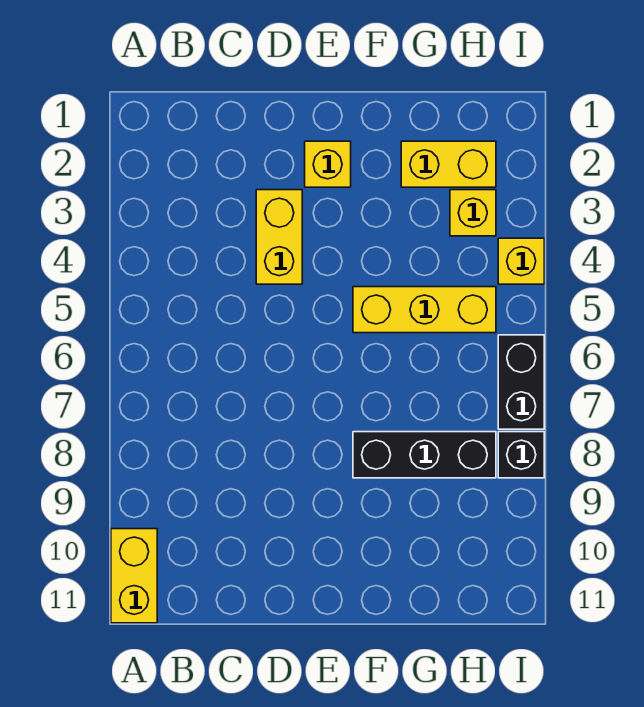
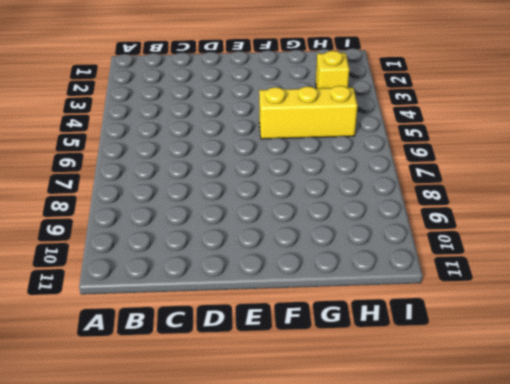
none -> yellow 1x2 brick [111,529,157,623]
none -> yellow 1x2 brick [256,190,302,284]

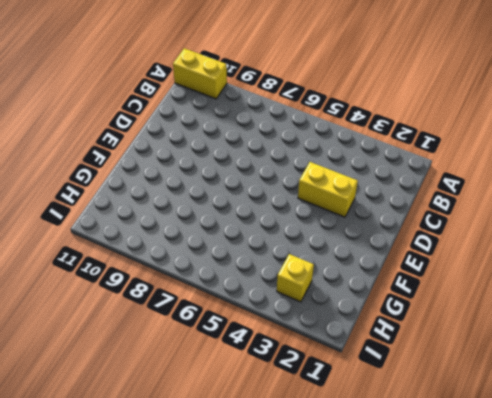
none -> yellow 1x1 brick [305,141,351,187]
none -> yellow 1x3 brick [353,287,496,333]

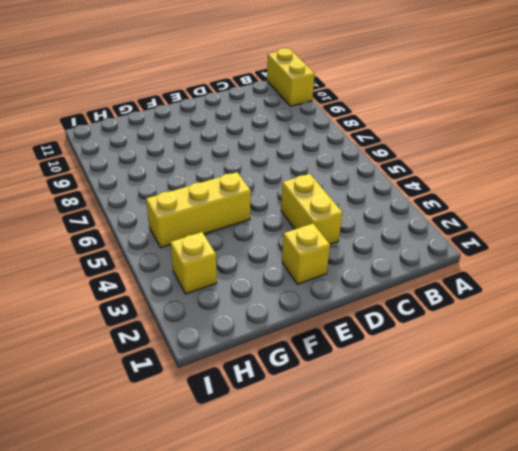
none -> black 1x3 brick [353,432,496,478]
none -> yellow 1x2 brick [401,141,496,187]

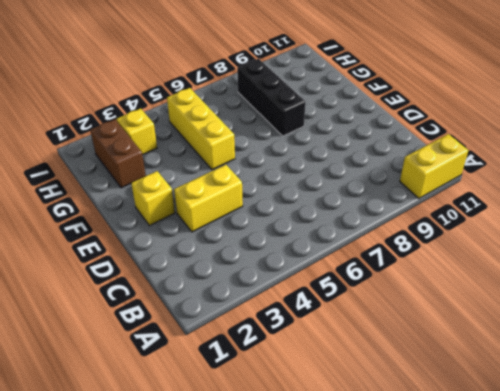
brown 1x2 brick [90,119,146,188] -> yellow 1x2 brick [401,141,496,187]
none -> yellow 1x1 brick [498,238,544,284]
none -> black 1x2 brick [498,335,544,429]

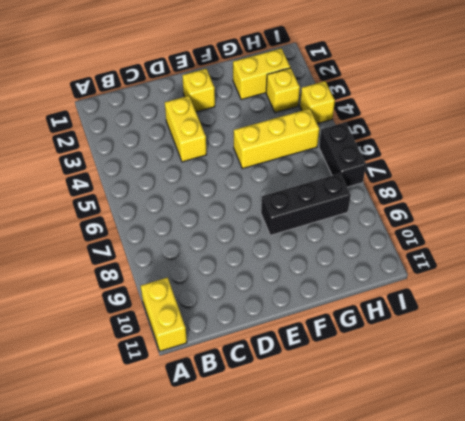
none -> black 1x1 brick [498,432,544,478]

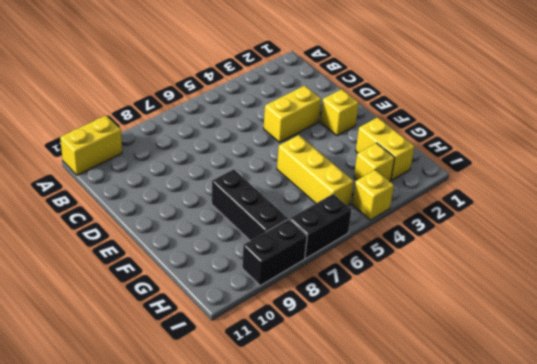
black 1x2 brick [242,219,307,286] -> black 1x1 brick [498,432,544,478]

